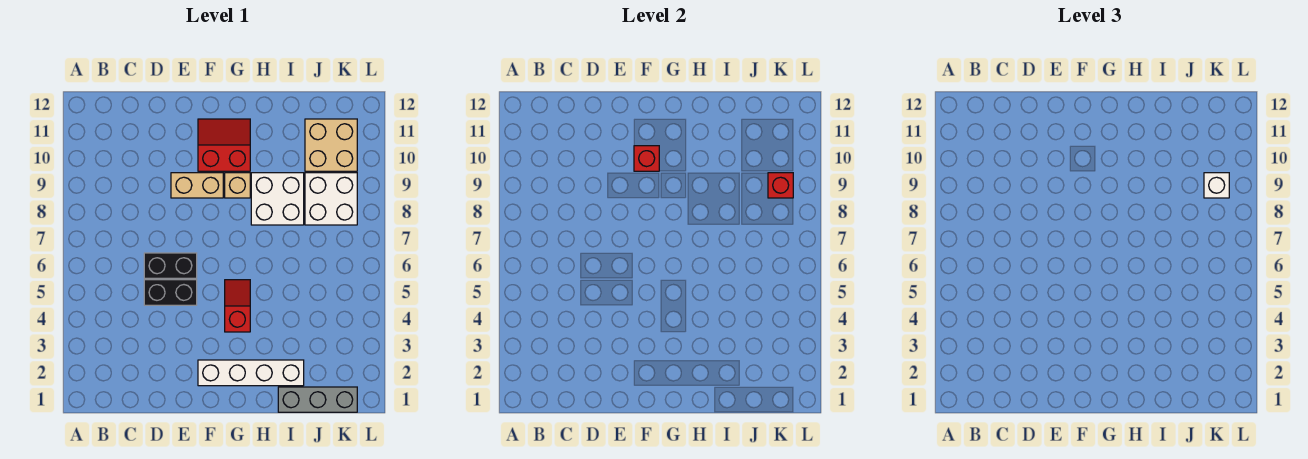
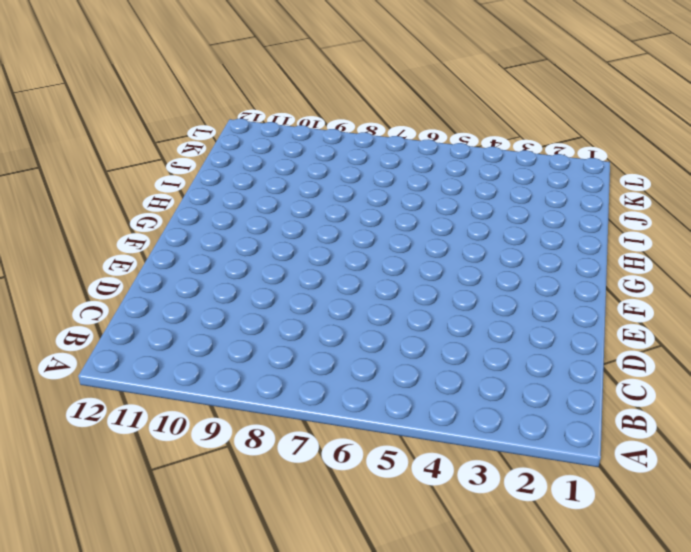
none -> black 1x2 brick [144,280,197,305]
none -> black 1x2 brick [144,253,197,278]
none -> tan 1x2 brick [171,173,223,198]

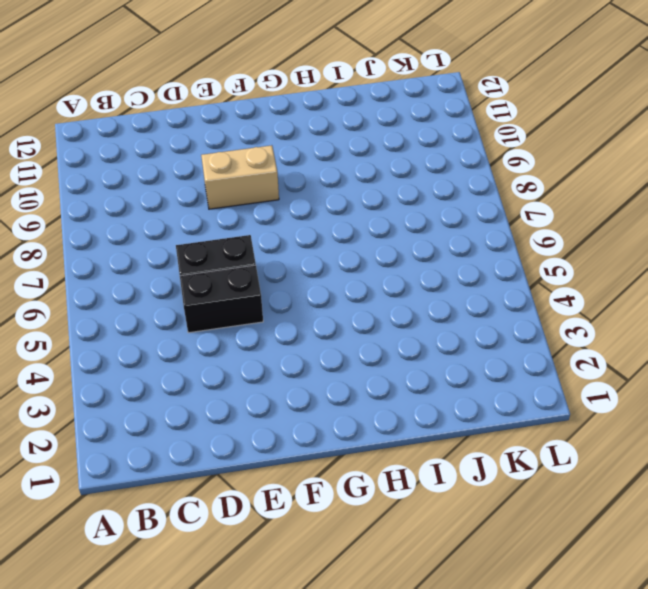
none -> white 1x4 brick [198,360,304,386]
none -> red 2x2 slope [198,119,250,171]
none -> red 1x2 slope [225,280,250,332]

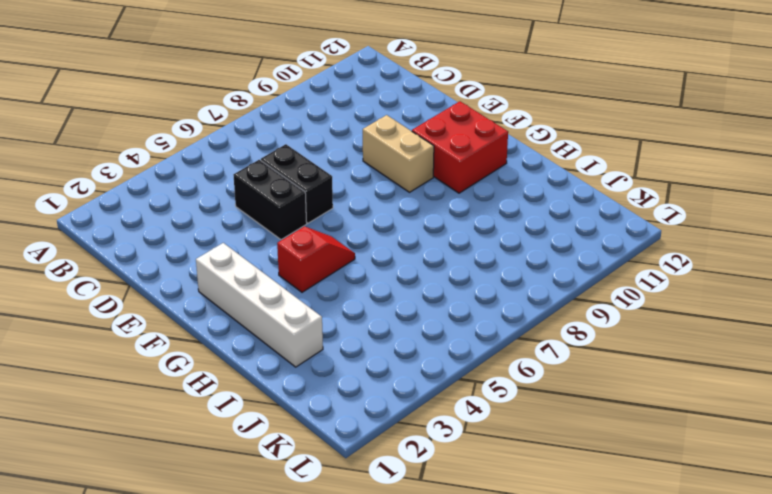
red 2x2 brick [412,101,508,193] -> red 2x2 slope [198,119,250,171]
none -> tan 1x1 brick [225,173,250,198]
none -> white 2x2 brick [251,173,304,225]
none -> grey 1x3 brick [278,387,357,412]

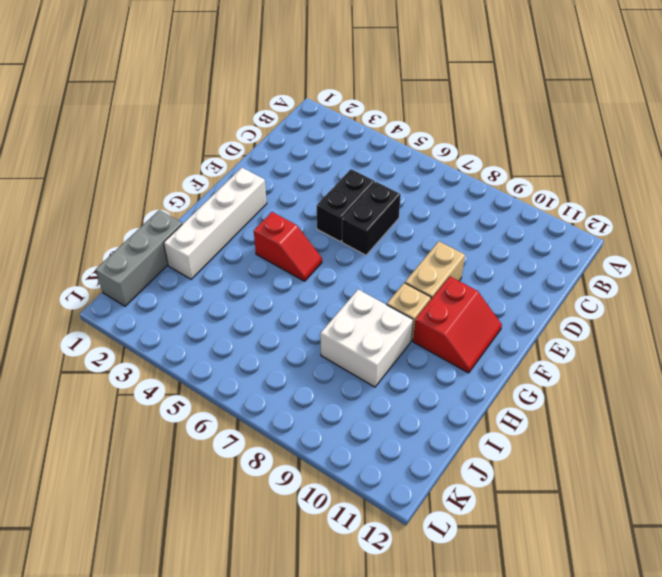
none -> white 2x2 brick [305,173,357,225]
none -> tan 2x2 brick [305,119,357,171]
none -> red 1x1 brick [634,146,659,171]

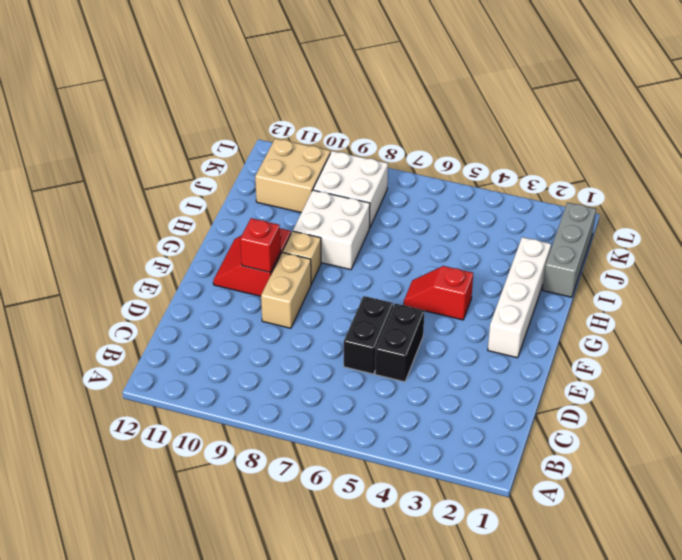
none -> red 1x1 brick [768,173,793,198]
none -> white 1x1 brick [1204,173,1229,198]

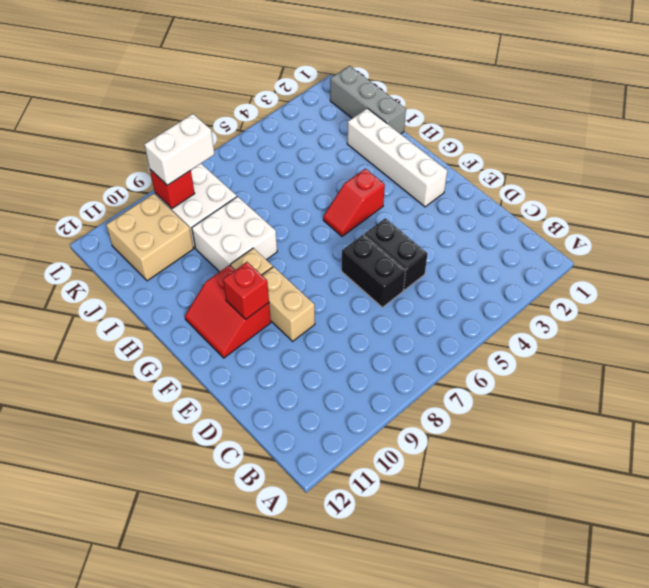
white 1x2 brick [144,114,215,185] -> white 1x1 brick [1204,173,1229,198]

